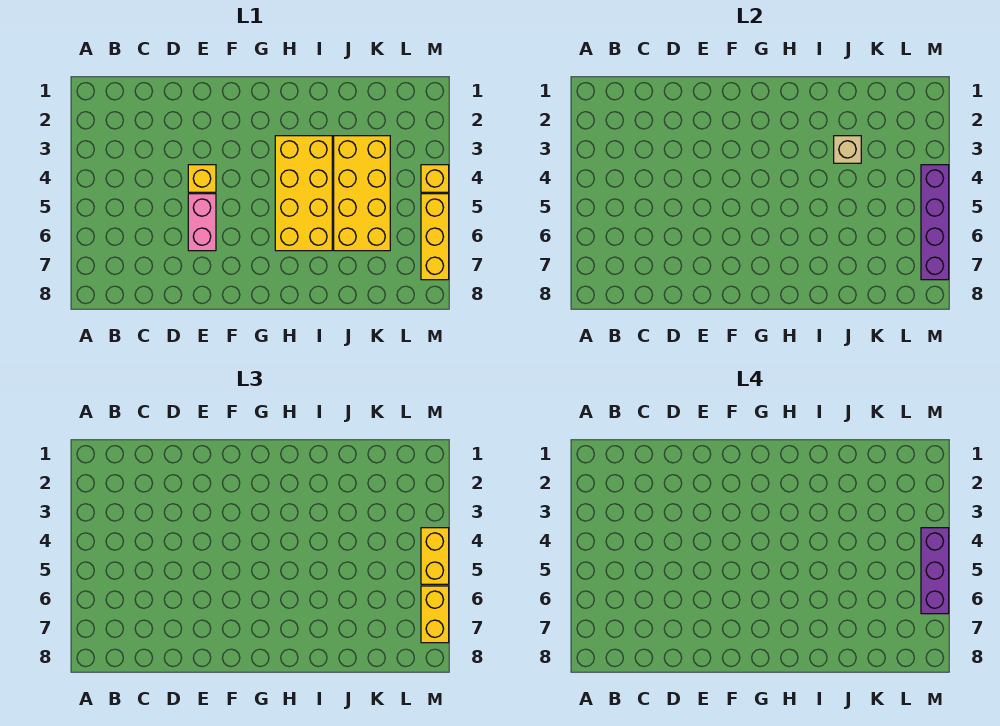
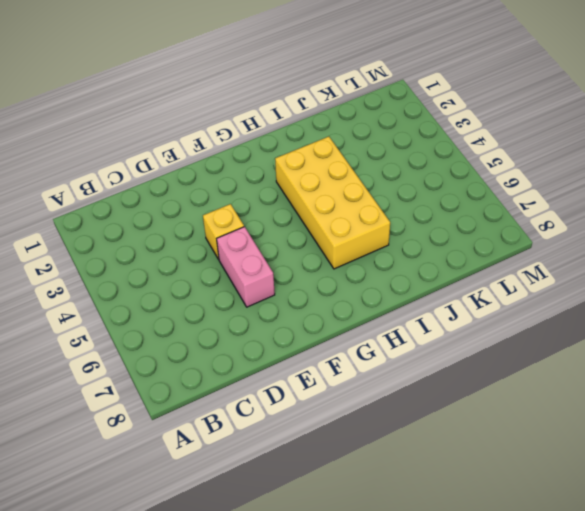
none -> yellow 2x4 brick [334,136,390,251]
none -> yellow 1x1 brick [421,165,449,192]

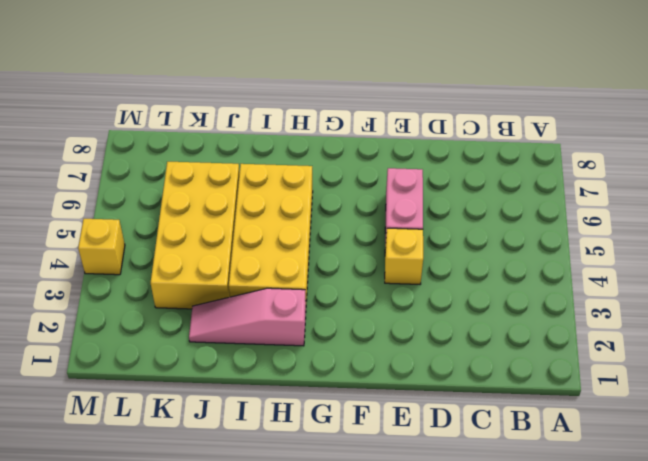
pink 1x3 slope [189,288,306,346] -> none
none -> yellow 1x3 brick [421,194,449,280]
none -> tan 1x1 brick [834,136,861,163]

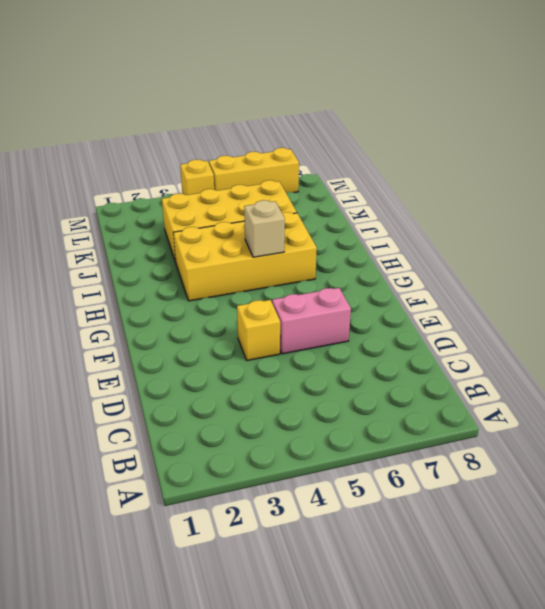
tan 1x1 brick [244,200,285,257] -> tan 1x1 brick moved to [834,136,861,163]
none -> purple 1x4 brick [921,165,949,280]
none -> yellow 1x2 brick [421,528,449,584]

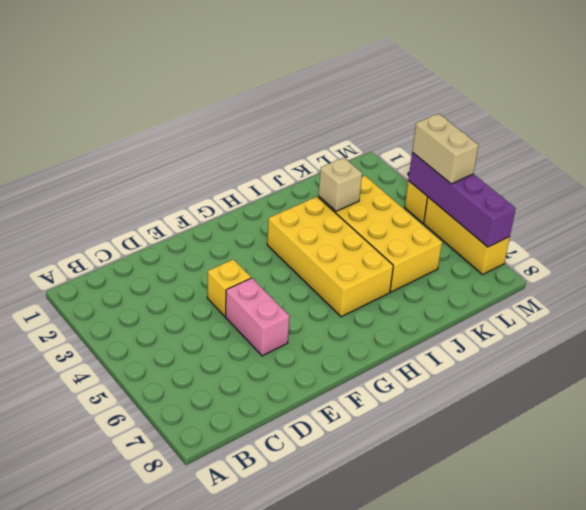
tan 1x2 brick [412,114,479,184] -> yellow 1x2 brick [421,528,449,584]
none -> yellow 1x2 brick [421,586,449,643]
none -> purple 1x3 brick [921,528,949,614]

